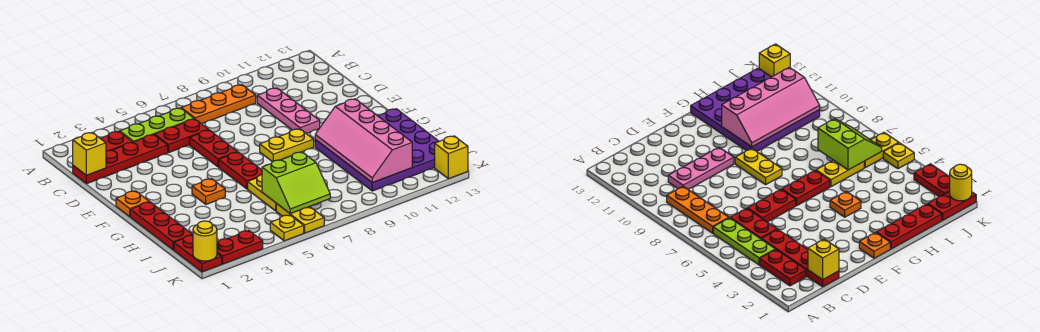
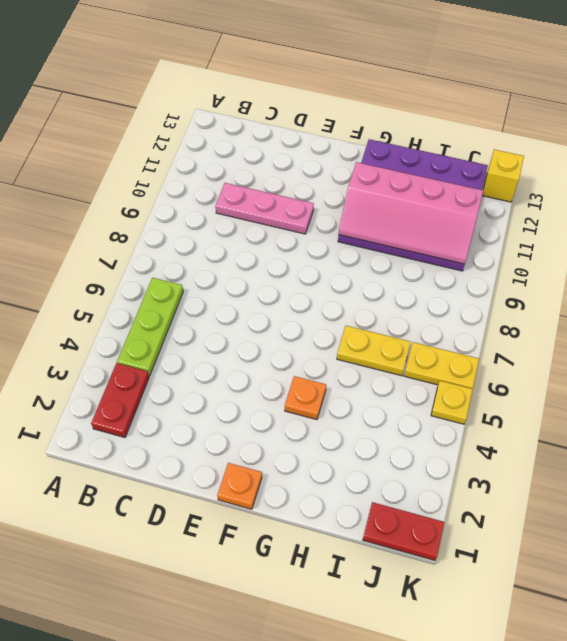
none -> orange 1x3 plate [181,85,256,124]
none -> red 1x4 plate [73,135,168,184]
none -> red 1x2 plate [155,119,208,153]

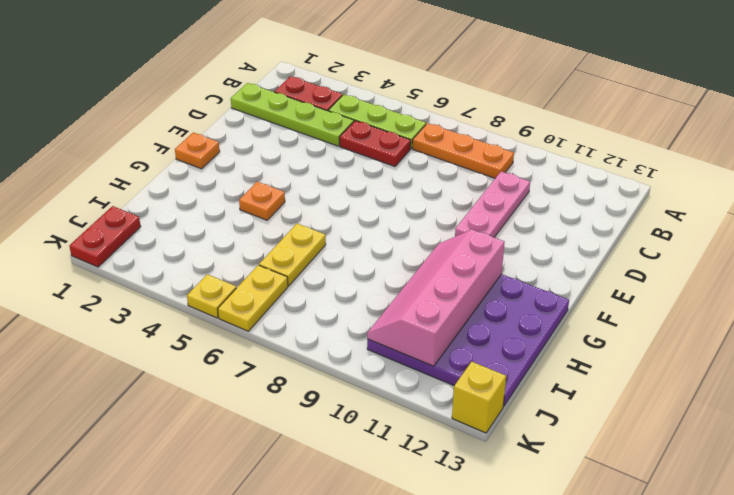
lime 1x4 plate [231,83,354,146] -> red 1x4 plate [73,135,168,184]
none -> red 1x2 plate [190,130,237,167]
none -> red 1x2 plate [219,152,262,189]
none -> yellow 1x2 plate [260,129,314,162]

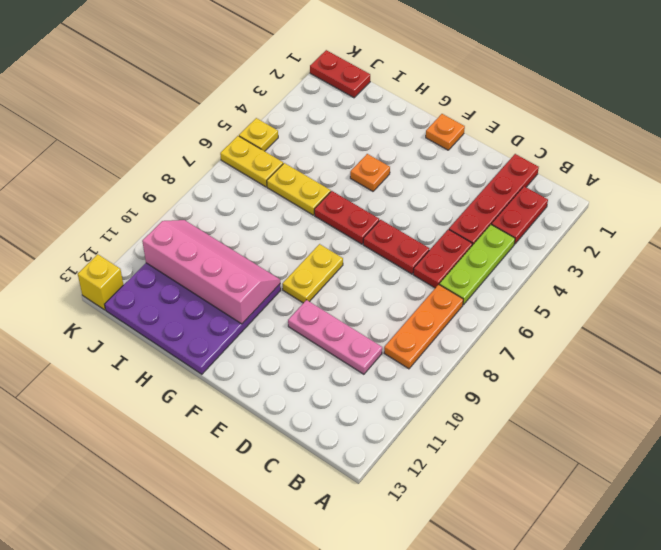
none -> red 1x3 plate [130,202,192,250]
none -> red 1x2 plate [217,231,263,264]
none -> yellow 1x1 brick [73,132,106,175]

